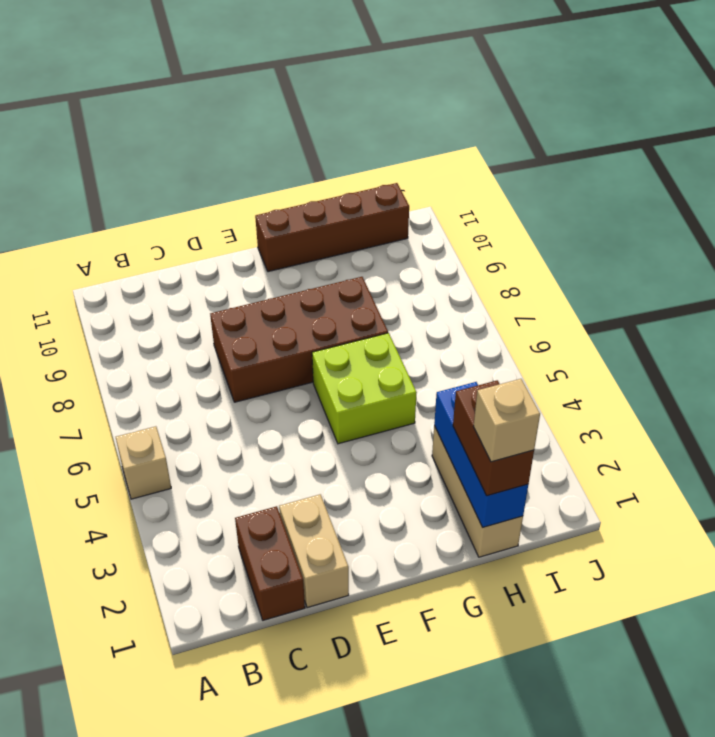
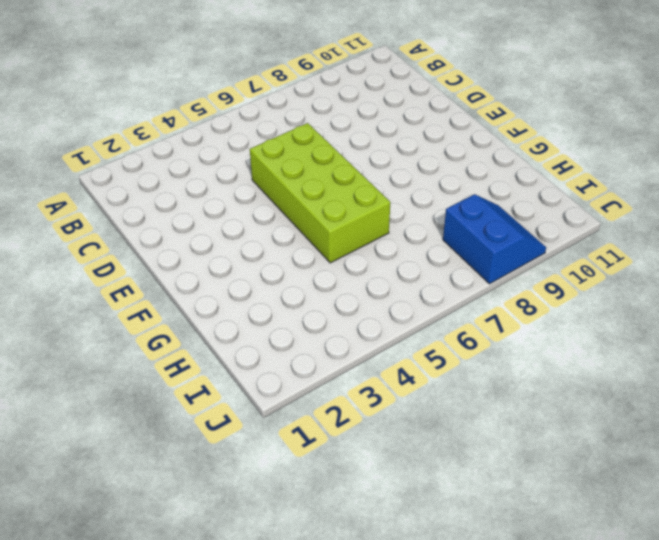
lime 2x4 brick [250,123,390,263] -> lime 2x2 brick [312,333,417,444]
blue 2x2 slope [443,194,546,284] -> none
none -> tan 1x1 brick [116,426,171,499]
none -> brown 1x2 brick [235,506,305,620]

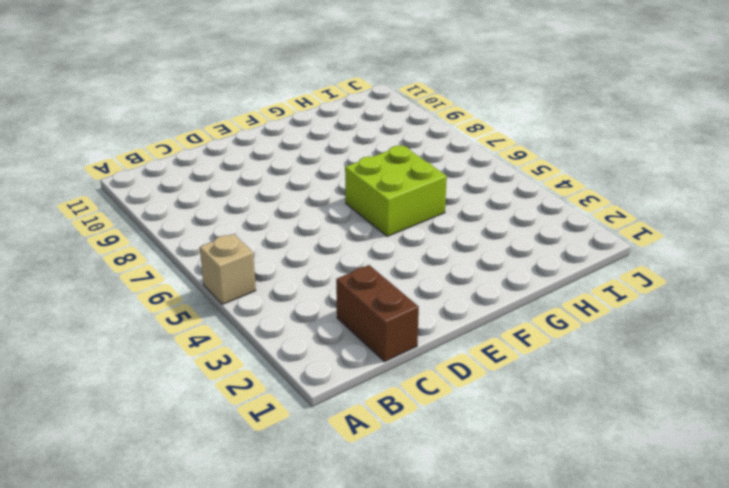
none -> tan 1x2 brick [279,494,349,608]
none -> brown 2x4 brick [210,277,388,402]

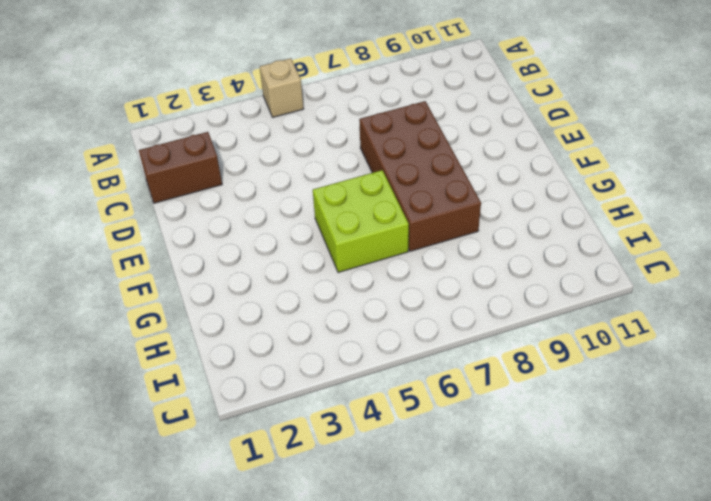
none -> tan 1x2 brick [279,494,349,608]
none -> brown 1x4 brick [255,183,409,272]

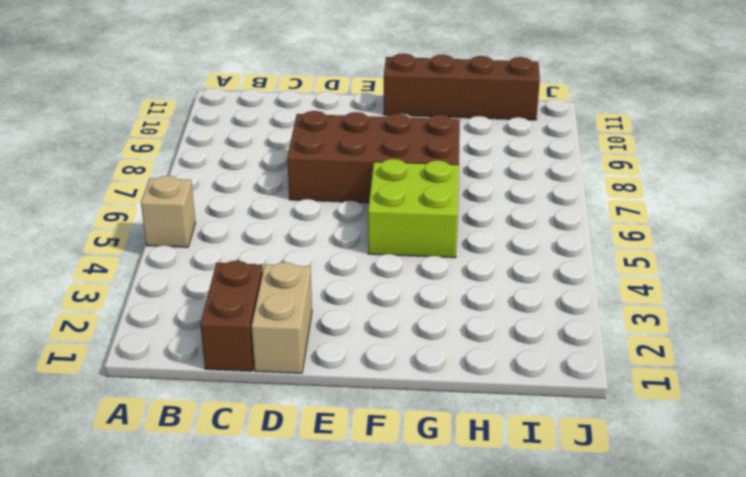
none -> tan 1x3 brick [432,426,523,557]
none -> blue 1x3 brick [434,382,528,527]

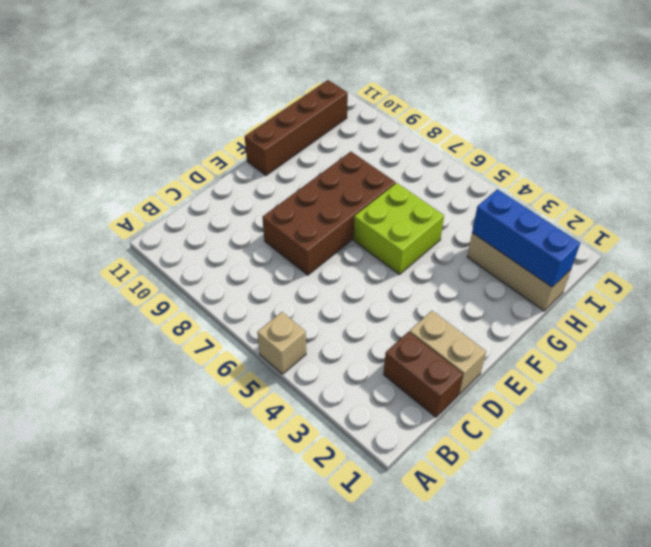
none -> brown 1x2 brick [453,380,534,496]
none -> tan 1x1 brick [473,379,540,462]

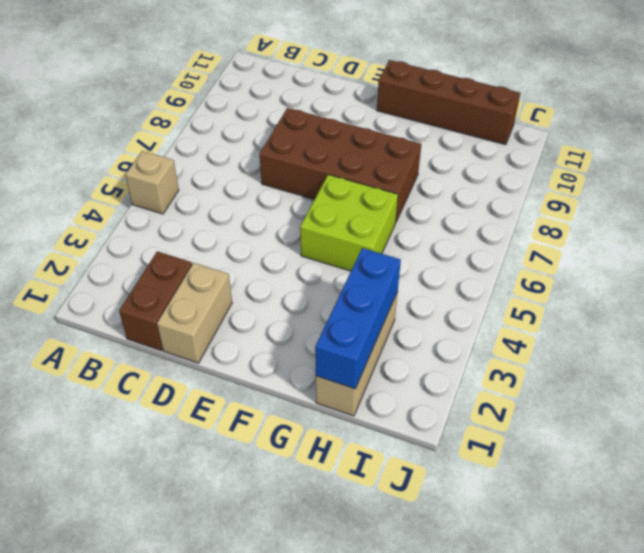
none -> brown 1x2 brick [453,380,534,496]
none -> tan 1x1 brick [473,379,540,462]

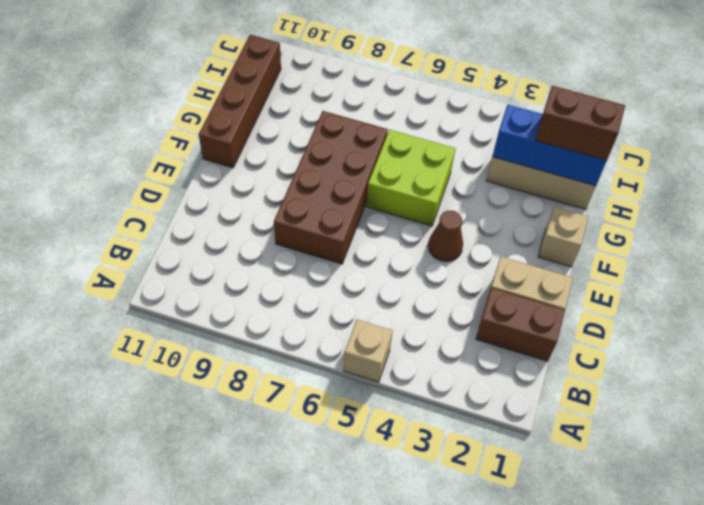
brown 1x1 cone [428,210,463,261] -> none
tan 1x1 brick [538,207,588,267] -> tan 1x1 brick moved to [473,379,540,462]

